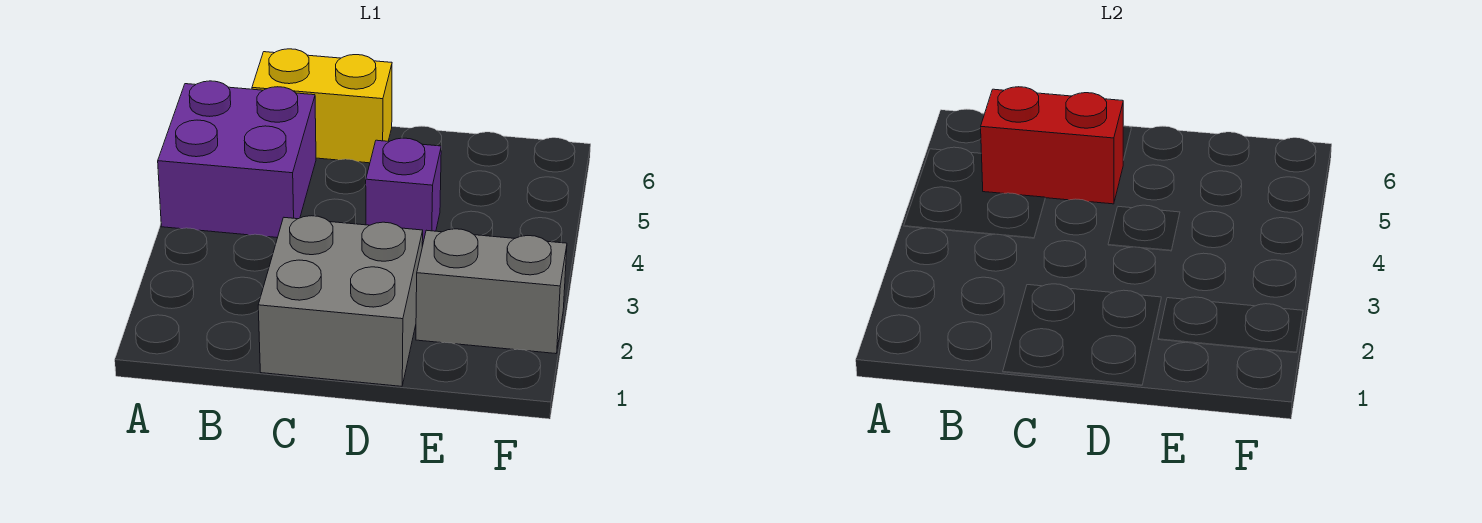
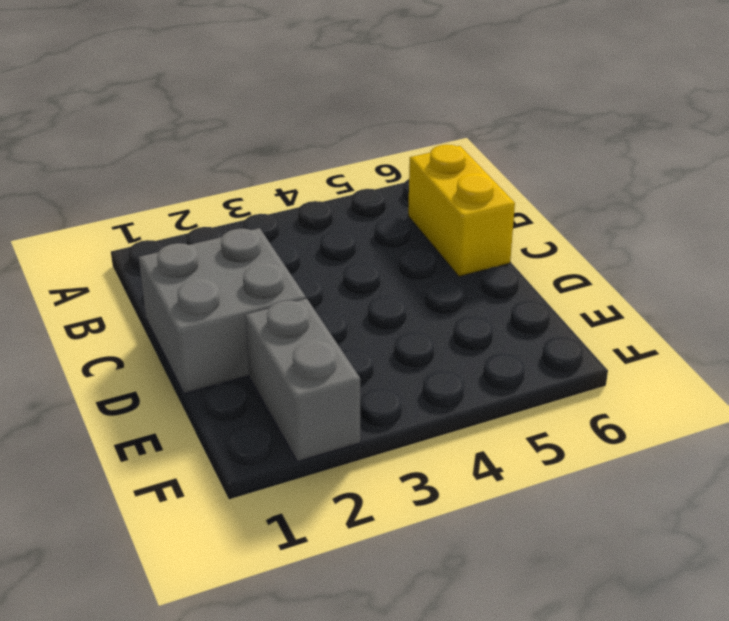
none -> purple 2x2 brick [158,81,316,238]
none -> purple 1x1 brick [366,138,441,246]

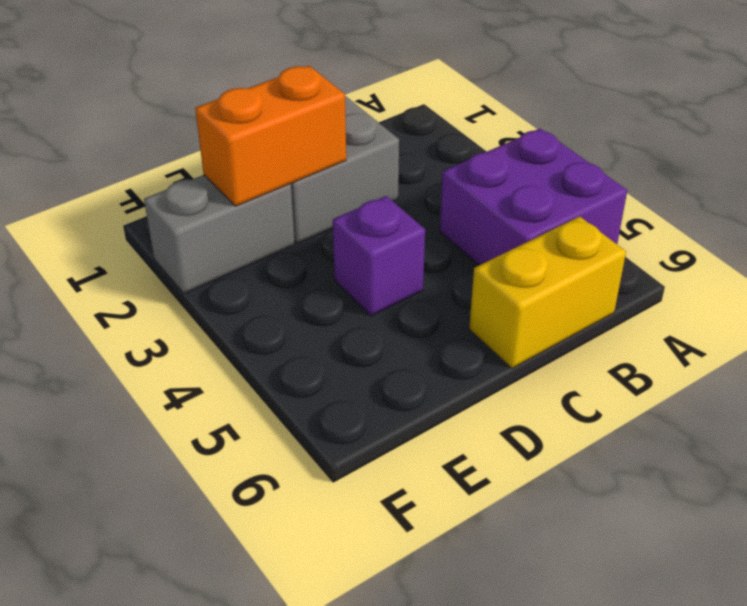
orange 1x2 brick [195,66,346,206] -> none
none -> red 1x2 brick [981,87,1123,204]

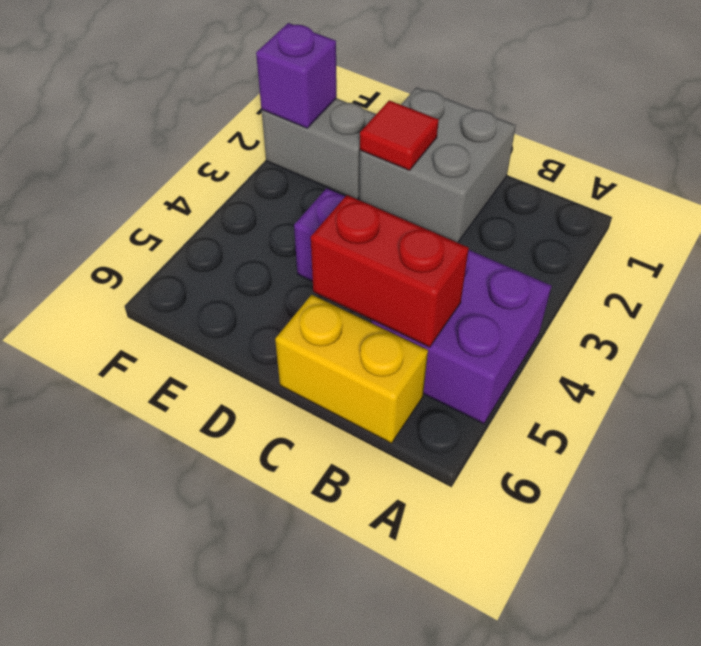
red 1x1 tile [360,100,439,170] -> none
purple 1x1 brick [256,23,337,128] -> none

